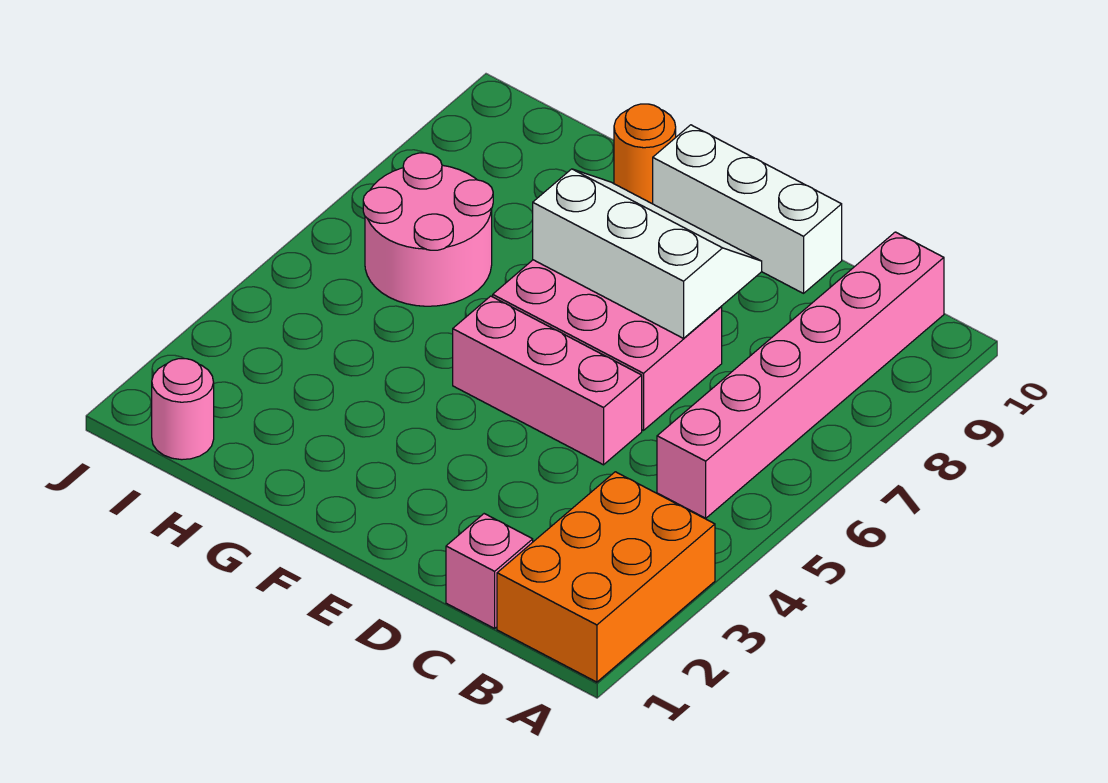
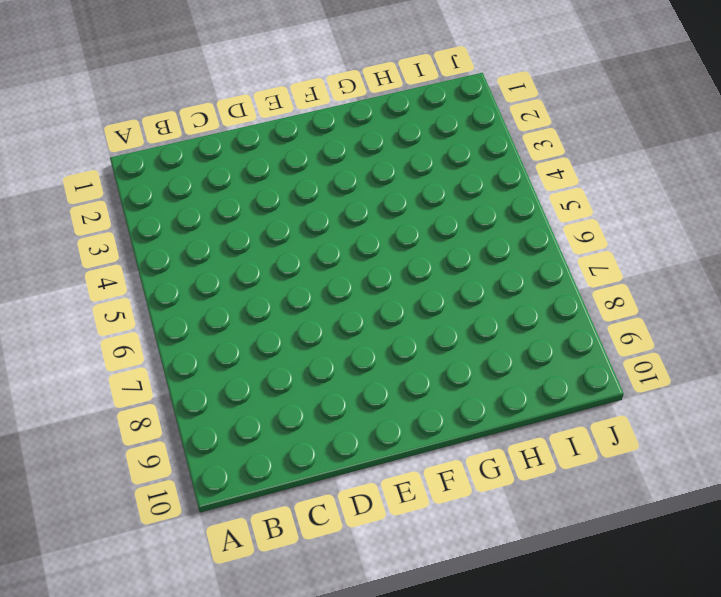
none -> orange 2x3 brick [497,472,715,682]
none -> pink 1x6 brick [657,232,944,518]

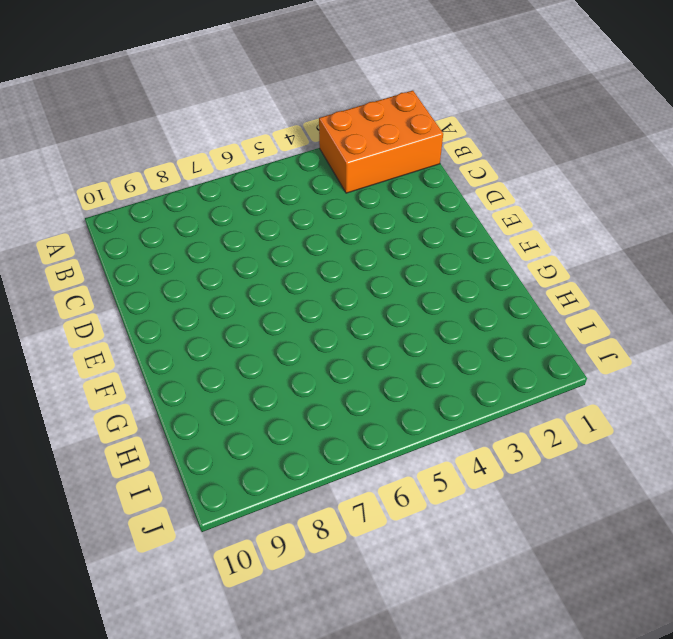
none -> pink 1x6 brick [657,232,944,518]
none -> pink 1x1 brick [446,514,533,628]

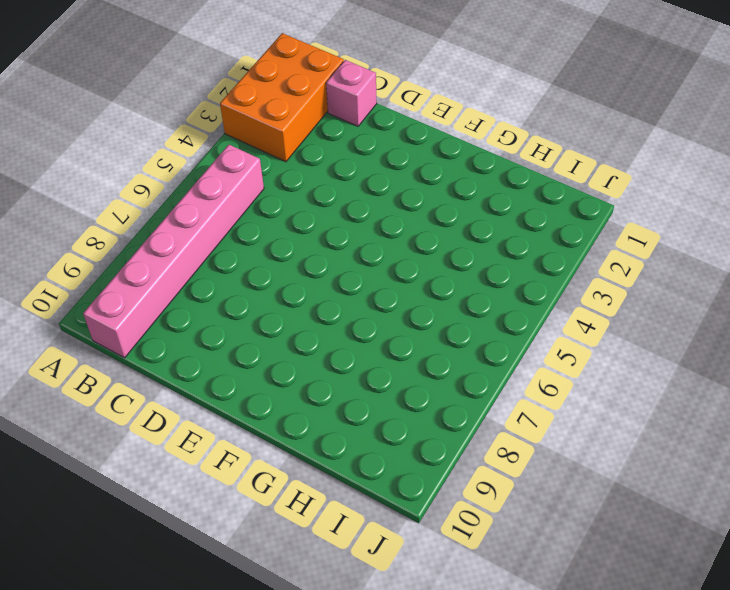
none -> pink 1x3 brick [453,296,642,465]
none -> pink 2x3 brick [493,260,722,430]

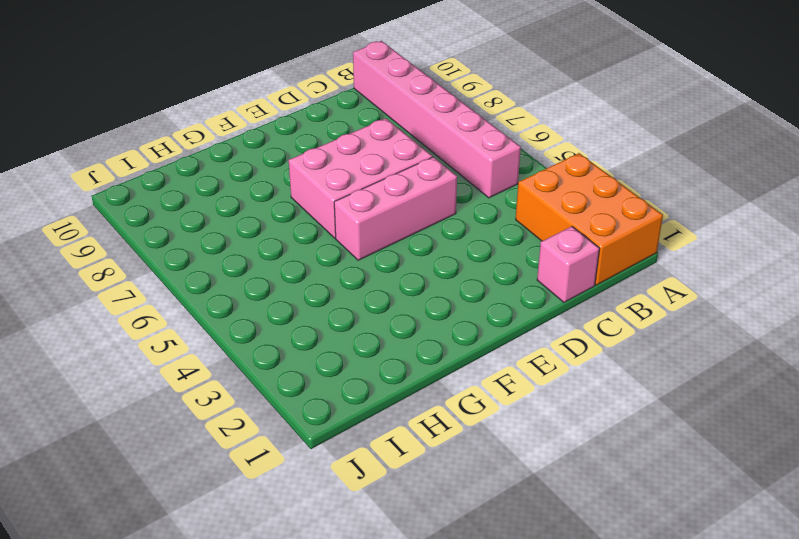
none -> white 1x3 brick [653,125,842,293]
none -> orange 1x1 round brick [614,104,676,204]

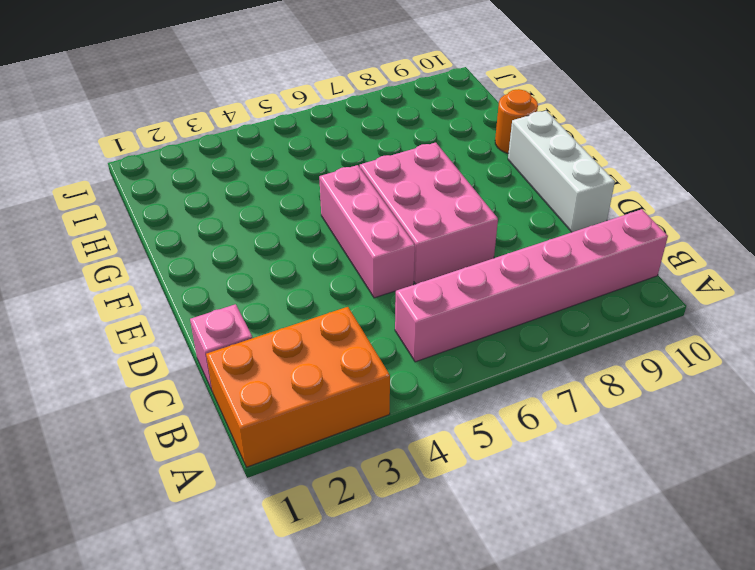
none -> pink 2x2 round brick [363,153,493,306]
none -> pink 1x1 round brick [152,359,214,460]

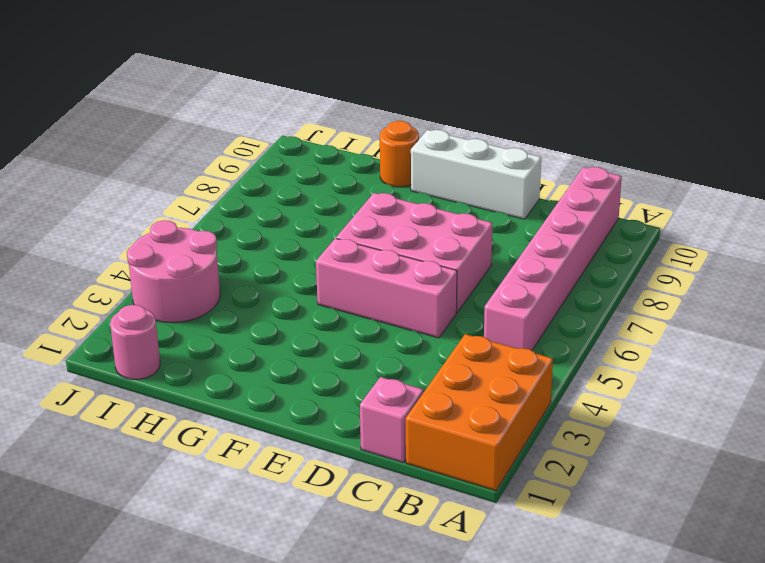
pink 2x2 round brick [127,220,220,323] -> pink 2x2 round brick moved to [363,153,493,306]
none -> white 2x3 slope [533,169,762,338]

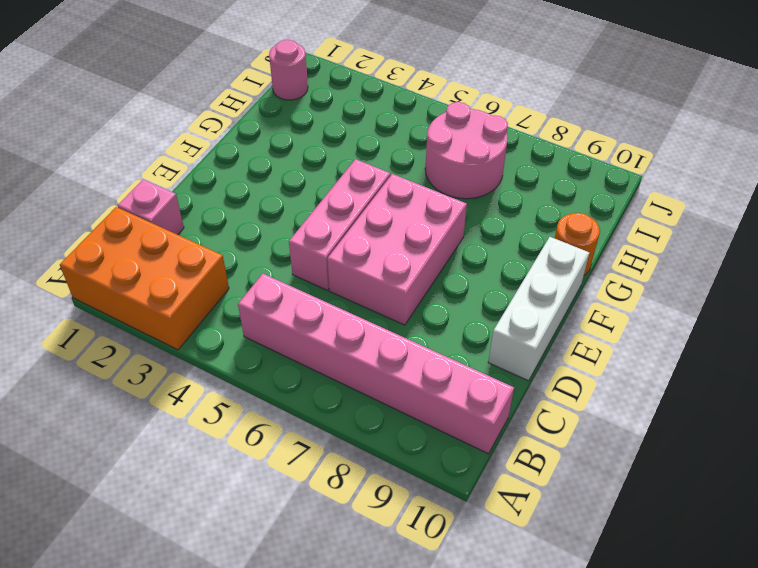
none -> white 2x3 slope [533,169,762,338]

